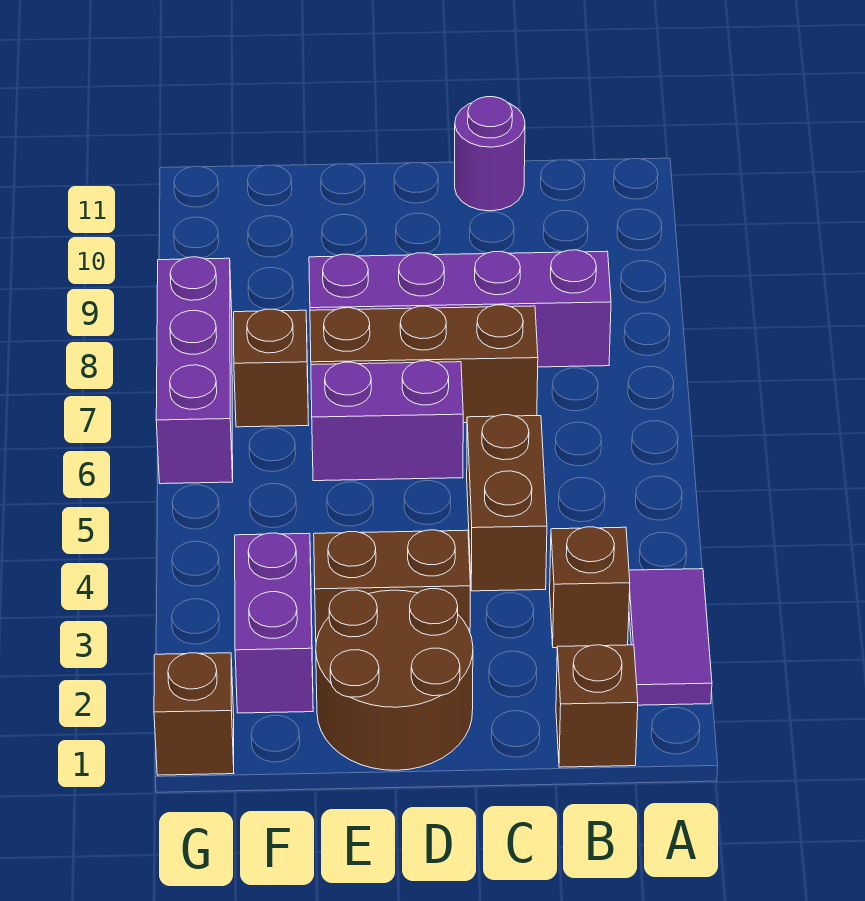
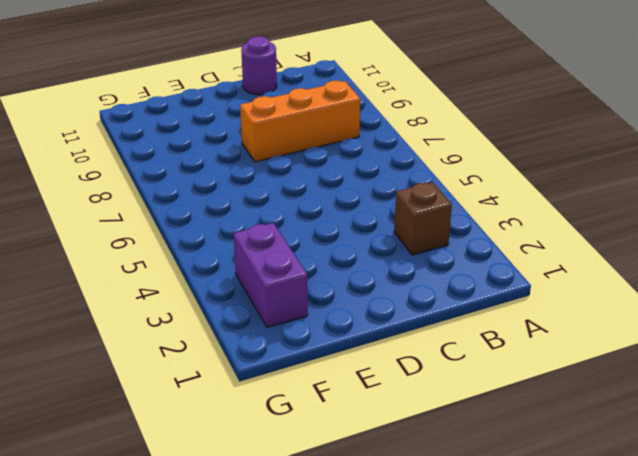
orange 1x3 brick [240,81,360,162] -> purple 1x4 brick [309,250,611,367]
none -> purple 1x2 tile [629,569,712,705]
none -> brown 1x1 brick [556,645,638,767]
none -> brown 1x2 brick [467,415,547,591]

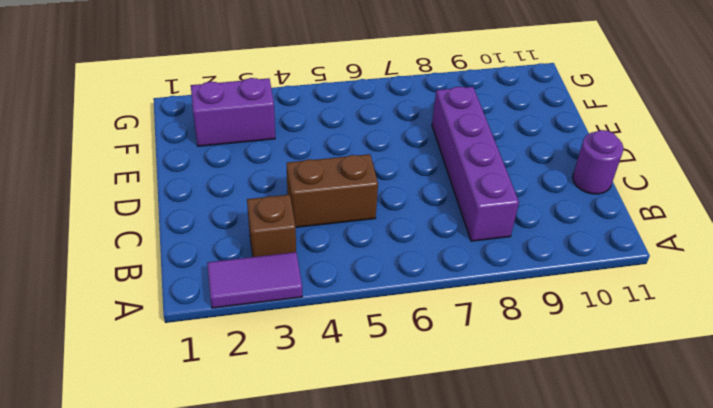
none -> brown 1x1 brick [556,645,638,767]
none -> brown 1x3 brick [310,305,538,423]
none -> brown 2x2 round brick [316,589,473,770]

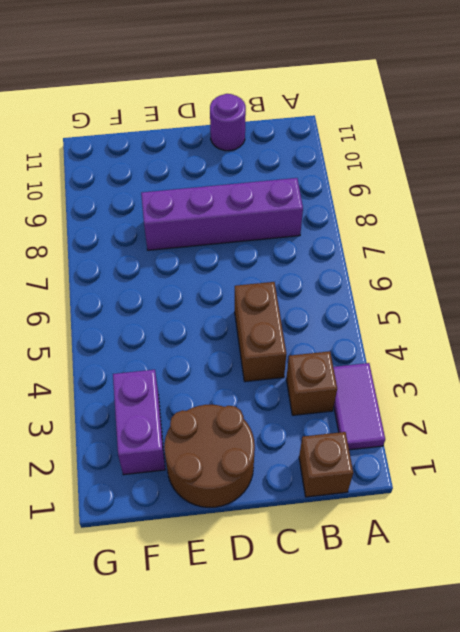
none -> brown 1x3 brick [310,305,538,423]
none -> brown 1x2 brick [314,530,470,641]
none -> purple 1x2 brick [311,361,463,481]

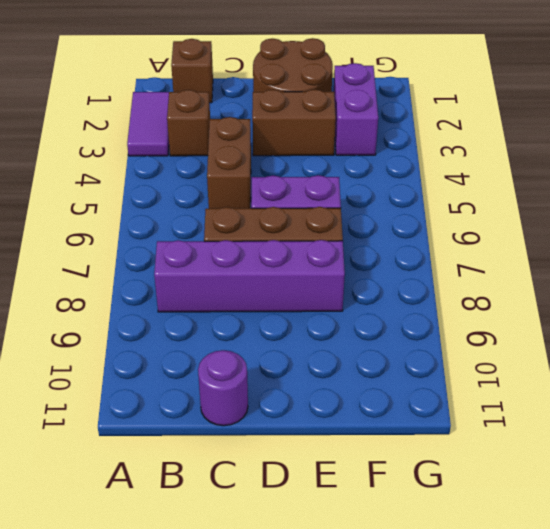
none -> brown 1x1 brick [234,309,309,427]
none -> brown 1x1 brick [154,653,234,775]
none -> purple 1x3 brick [156,257,233,484]

